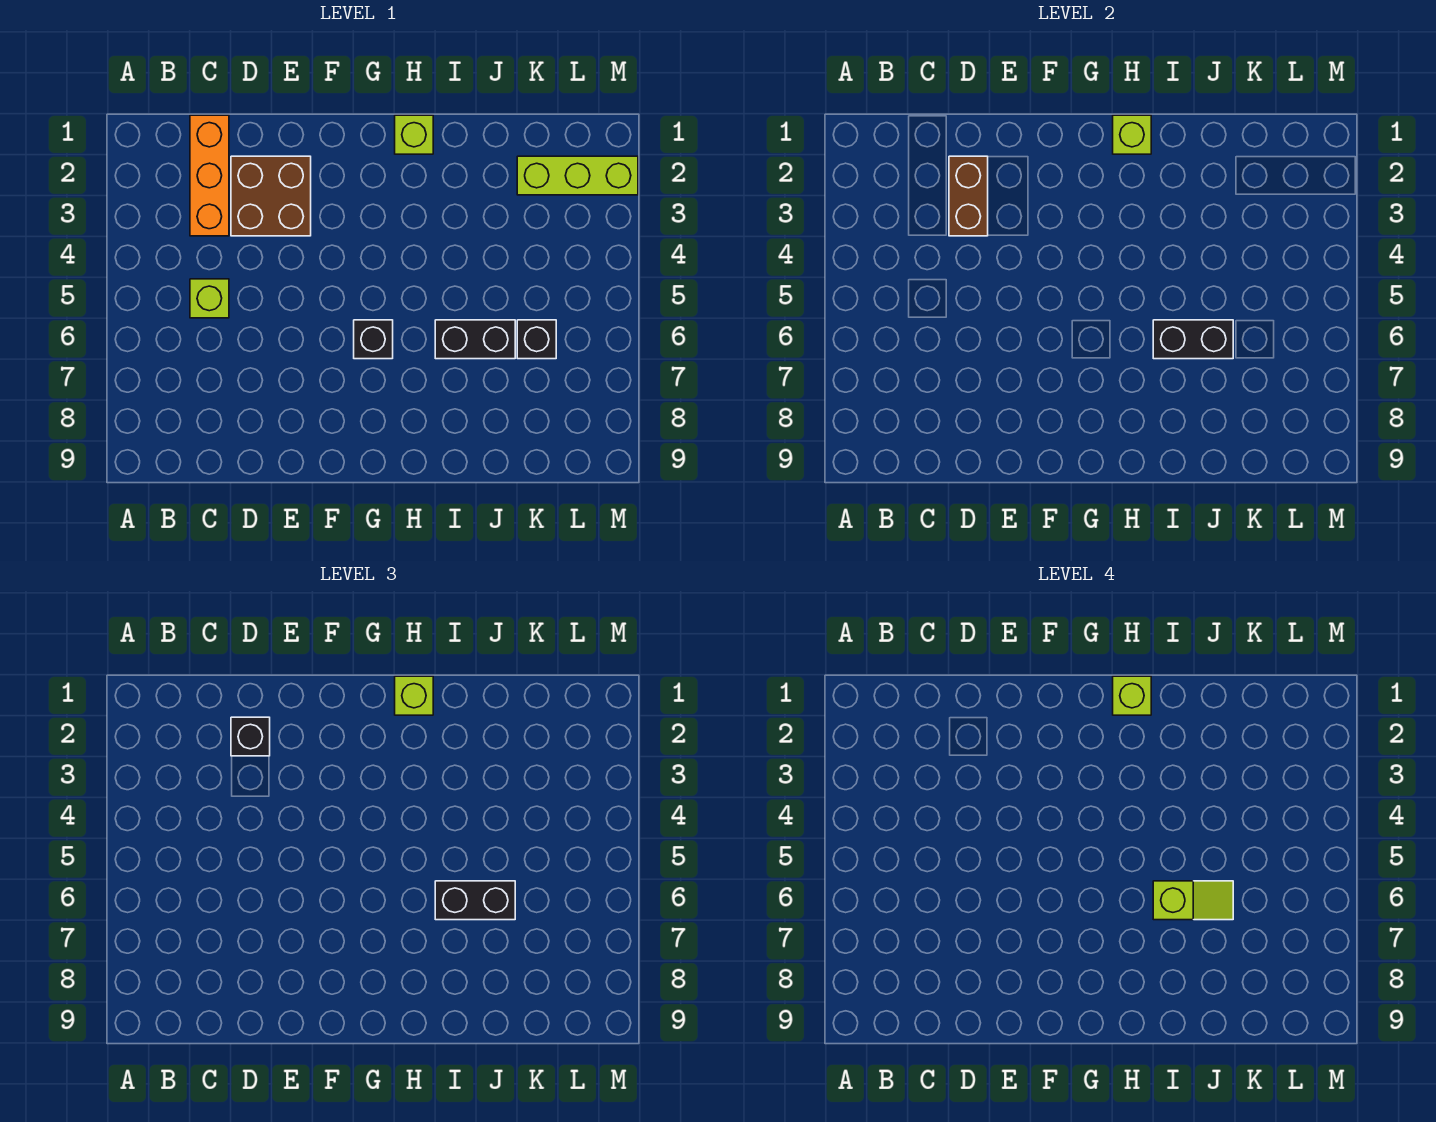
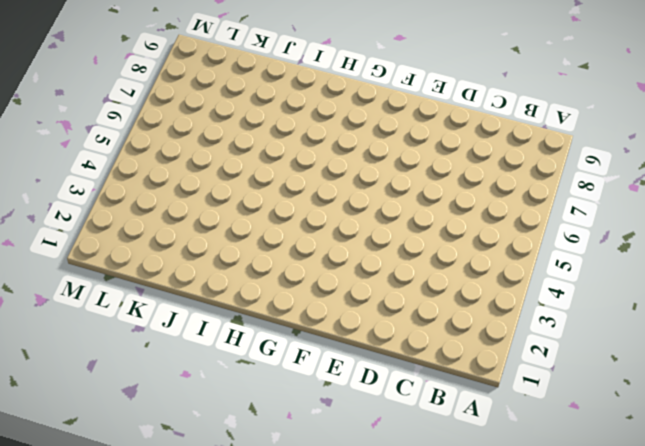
none -> orange 1x3 brick [190,115,229,236]
none -> lime 1x1 brick [190,279,229,318]
none -> brown 2x2 brick [231,156,311,236]

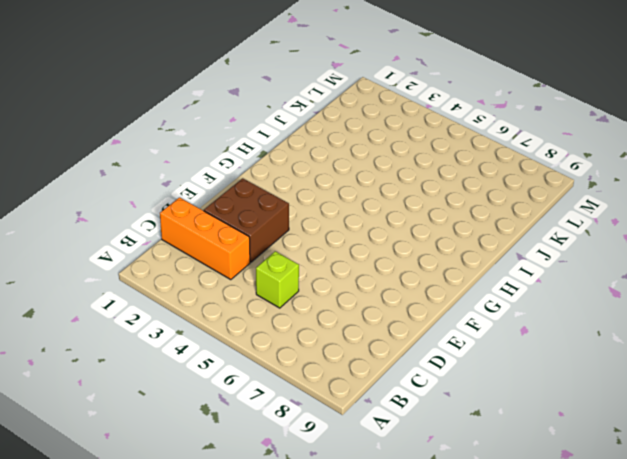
none -> black 1x1 brick [354,320,393,359]
none -> lime 1x1 brick [395,115,433,154]
none -> black 1x2 brick [435,320,515,359]

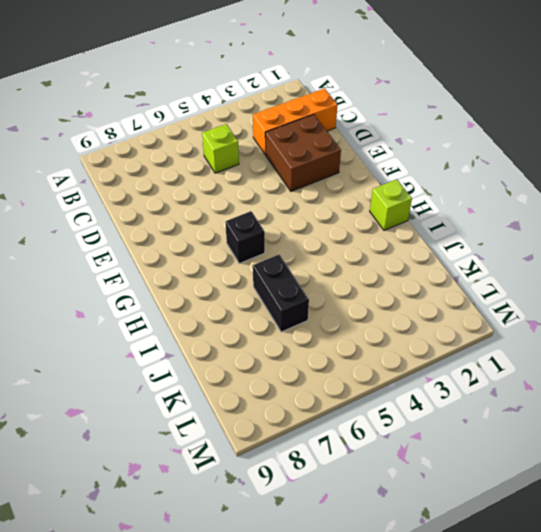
none -> lime 1x3 brick [517,156,638,195]
none -> black 1x1 brick [517,320,556,359]
none -> brown 1x2 brick [949,156,988,236]

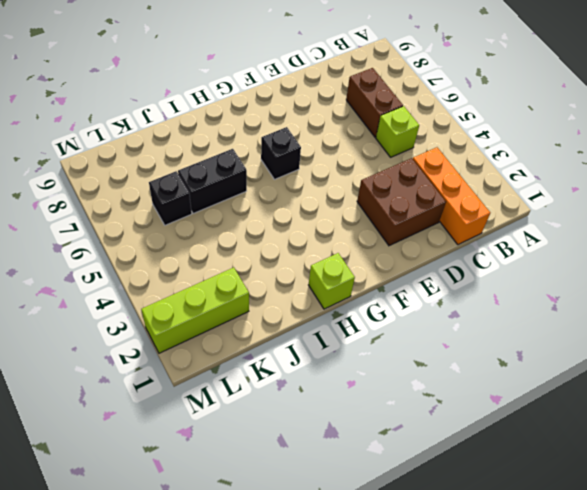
brown 1x2 brick [346,68,403,137] -> brown 1x2 brick moved to [949,156,988,236]
none -> lime 1x1 brick [1113,115,1151,154]
none -> black 1x2 brick [1153,320,1233,359]
none -> black 1x1 brick [231,717,270,756]

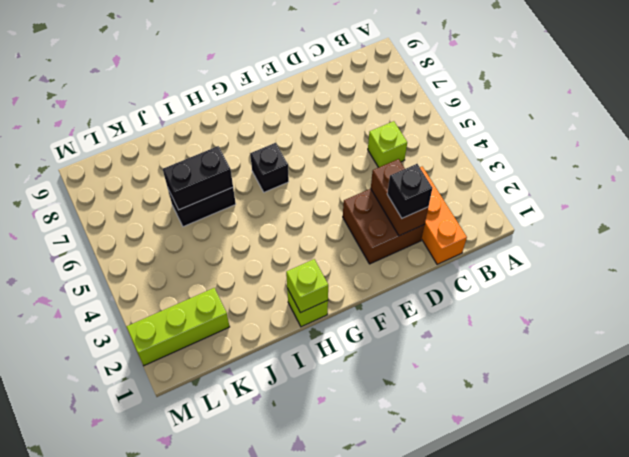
none -> black 1x1 brick [517,320,556,359]
none -> lime 1x1 brick [395,676,433,715]
none -> black 1x2 brick [435,881,515,920]

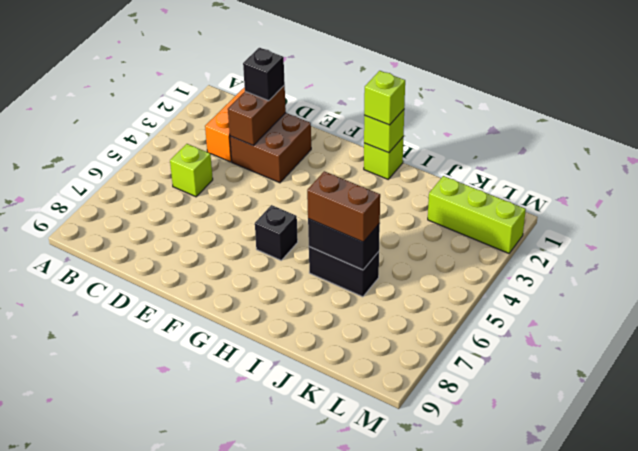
brown 1x2 brick [307,171,380,242] -> black 1x2 brick [435,881,515,920]
none -> black 1x1 brick [517,320,556,359]
none -> lime 1x1 brick [1113,676,1151,715]
none -> lime 1x2 slope [1153,881,1233,920]

